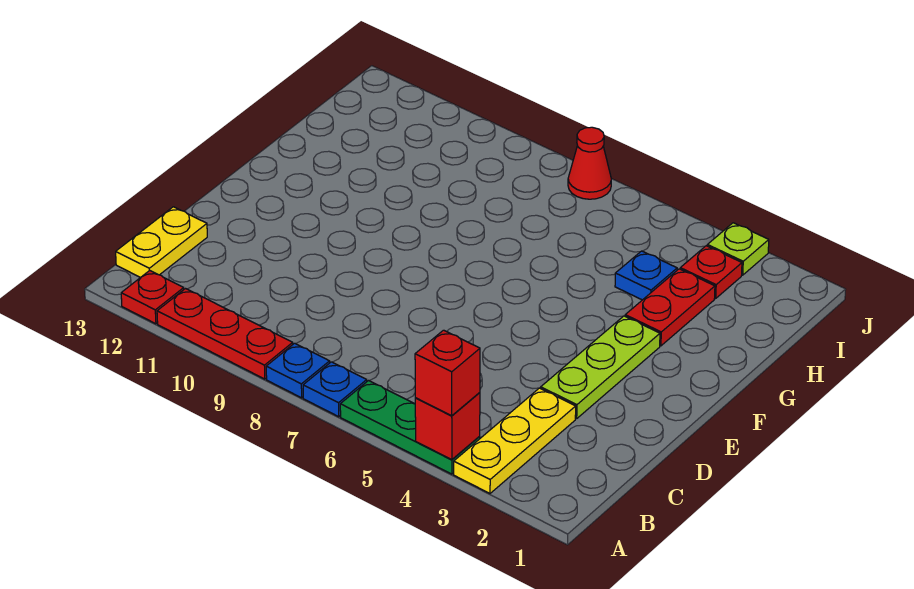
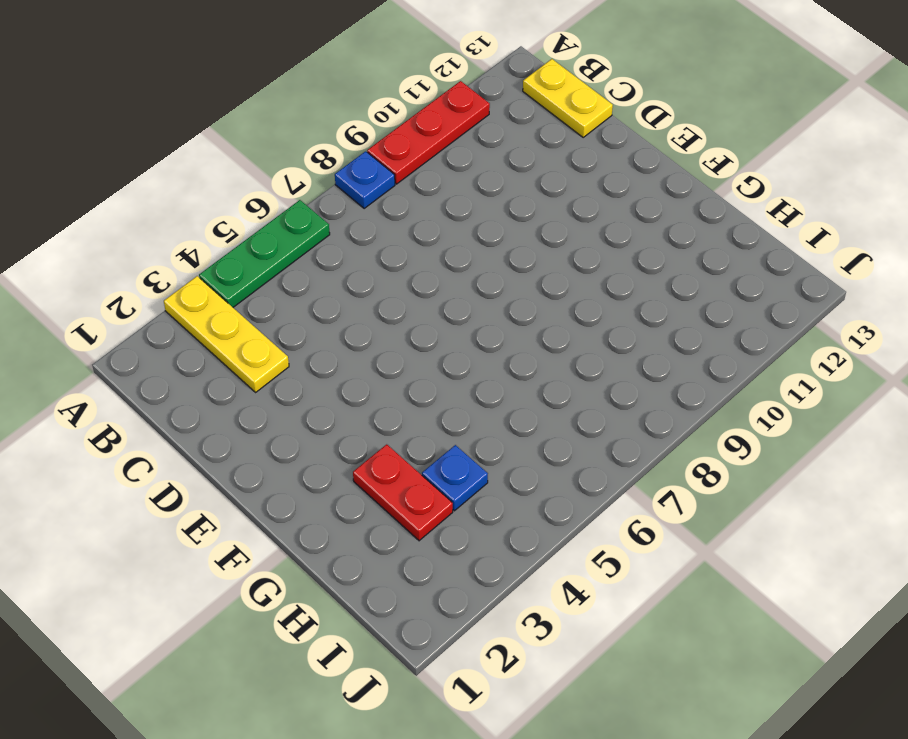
none -> blue 1x1 plate [303,362,367,417]
none -> red 1x1 plate [121,270,184,324]
none -> lime 1x3 plate [541,316,660,419]

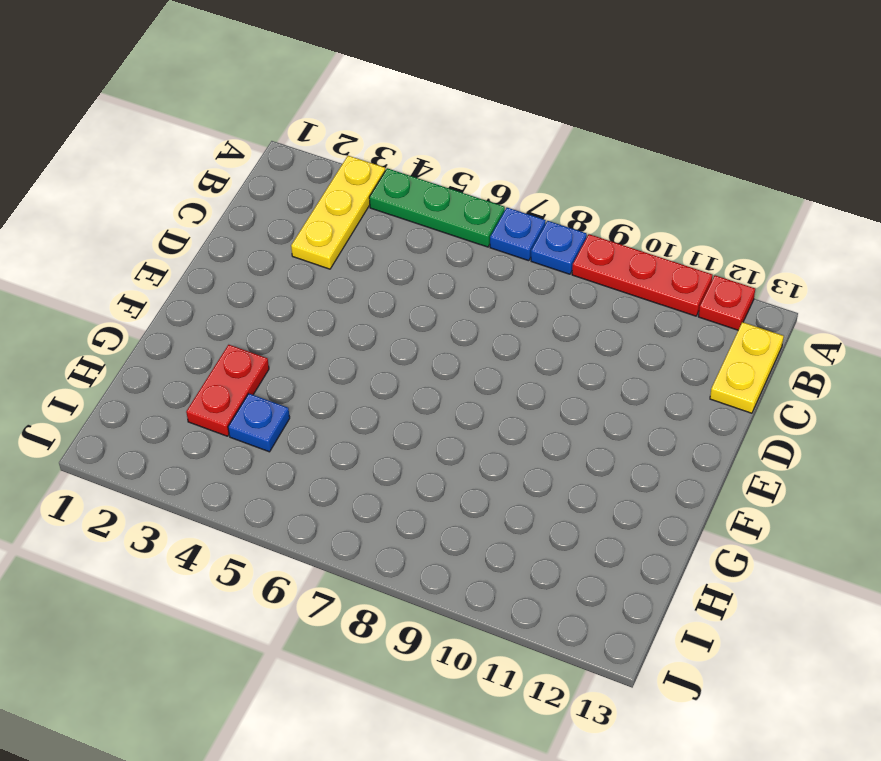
none -> lime 1x3 plate [541,316,660,419]
none -> red 1x1 plate [680,246,742,298]
none -> lime 1x1 plate [707,223,769,275]

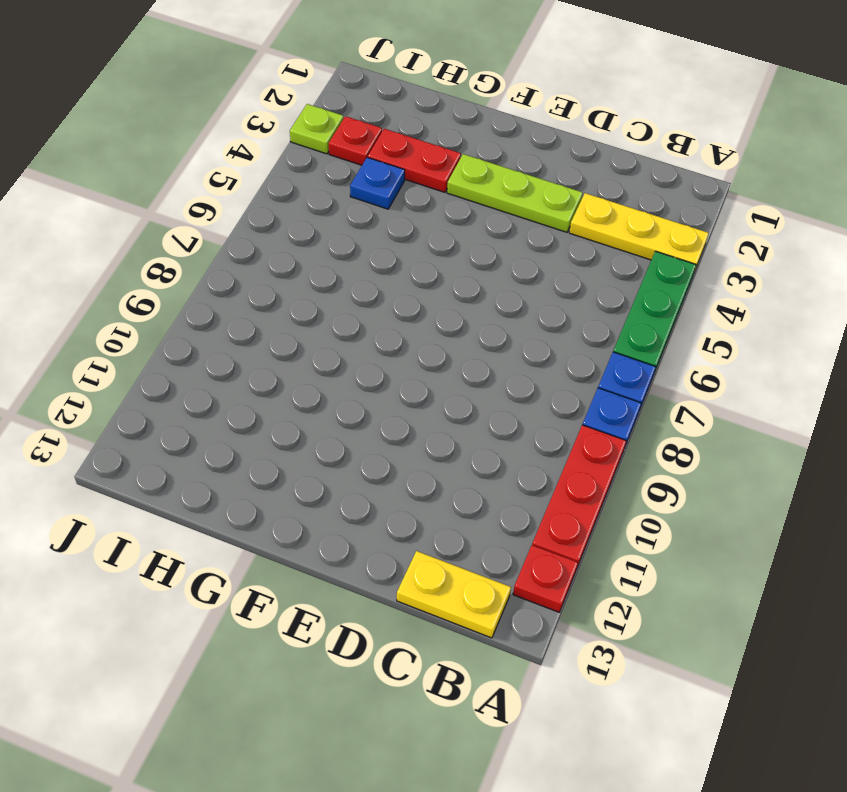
none -> red 1x1 cone [568,127,611,199]
none -> red 1x1 brick [415,393,480,460]
none -> red 1x1 brick [415,330,480,416]

